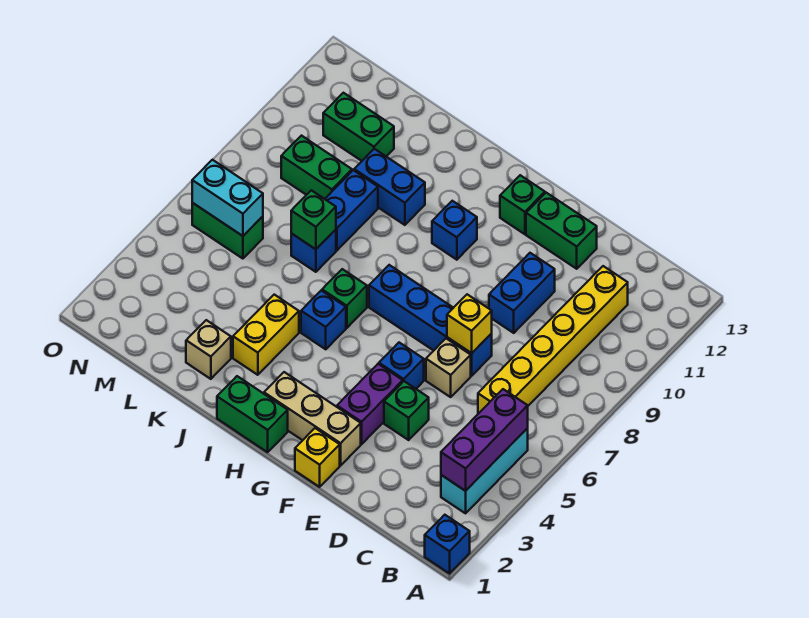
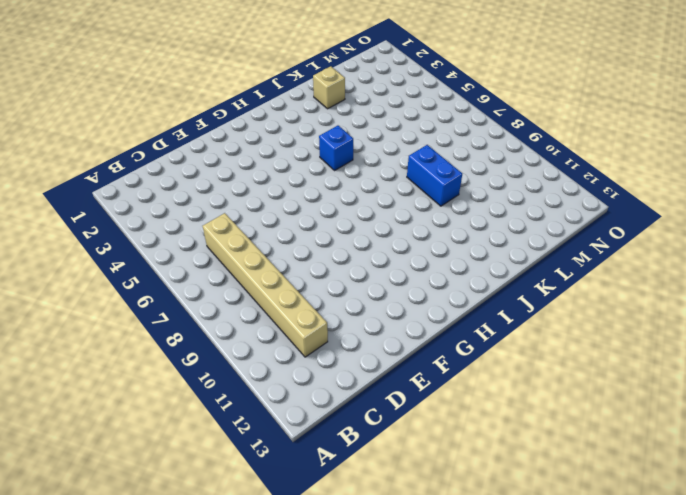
tan 1x6 brick [203,213,328,357] -> yellow 1x6 brick [478,266,628,414]
none -> blue 1x1 brick [425,515,470,574]
none -> cyan 1x3 brick [441,428,528,513]
none -> green 1x1 brick [384,381,429,440]

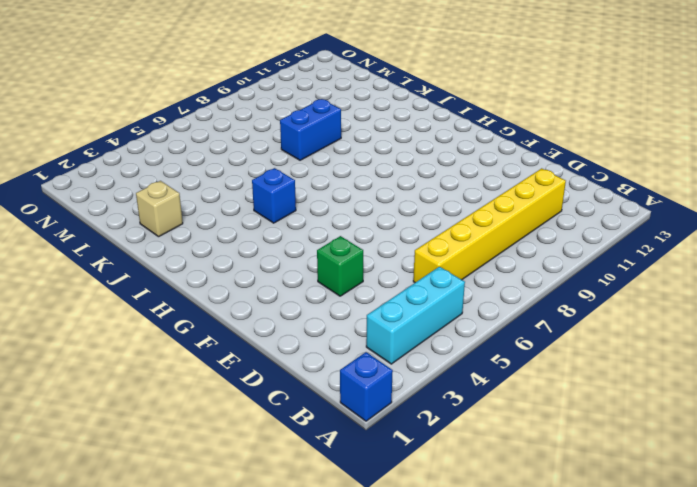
none -> tan 1x1 brick [426,338,471,397]
none -> blue 1x4 brick [369,265,492,376]
none -> blue 1x2 brick [489,253,555,333]

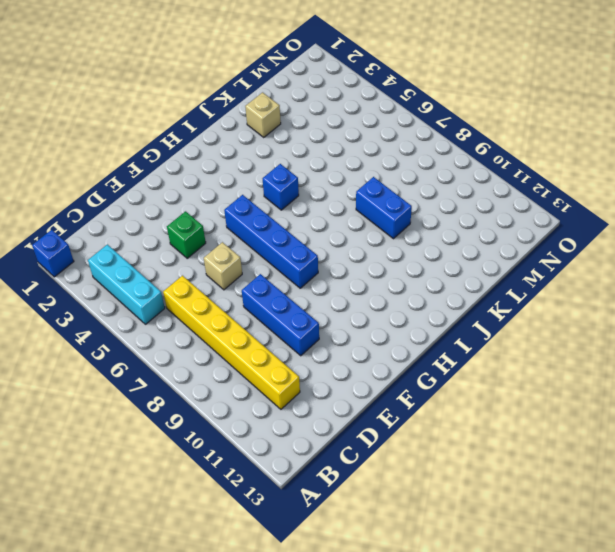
blue 1x3 brick [242,274,319,356] -> blue 1x2 brick [489,253,555,333]
blue 1x4 brick [224,195,318,288] -> blue 1x4 brick turned to [369,265,492,376]
none -> green 1x2 brick [526,193,597,269]
none -> yellow 1x1 brick [295,428,340,487]
none -> tan 1x3 brick [264,372,361,465]

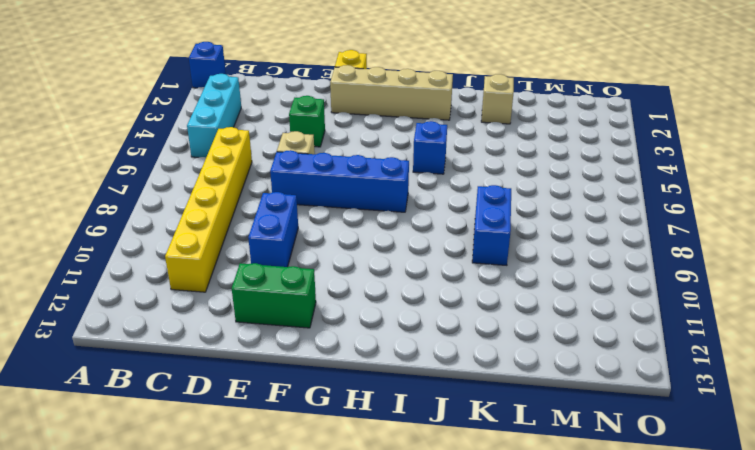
tan 1x4 brick [330,65,453,120] -> tan 1x3 brick [264,372,361,465]
none -> purple 1x2 brick [337,364,403,444]
none -> blue 1x1 brick [379,343,424,389]
none -> green 1x1 brick [500,175,545,234]

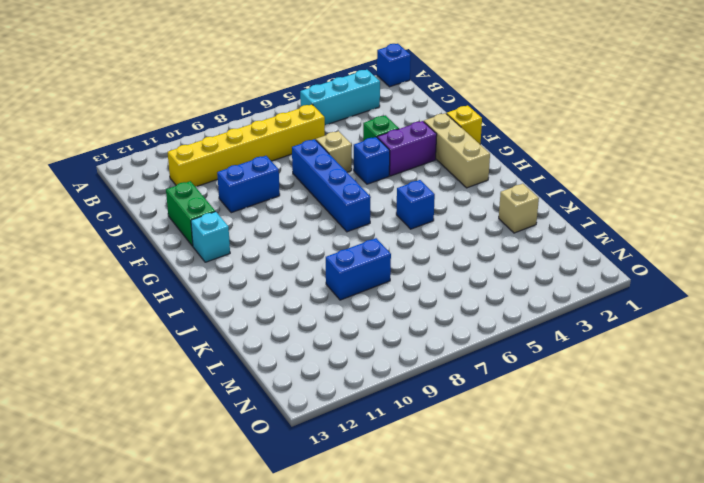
cyan 1x1 brick [191,212,230,262] -> green 1x1 brick [500,175,545,234]
none -> green 1x2 brick [217,376,288,452]
none -> blue 1x1 brick [432,201,477,260]
none -> green 1x1 brick [322,269,367,328]

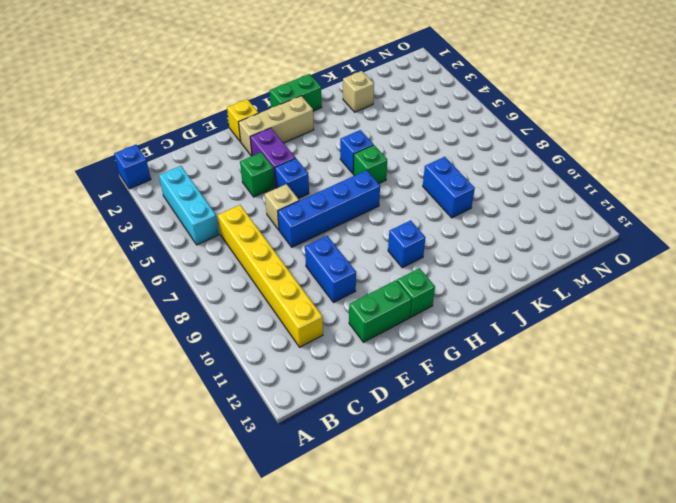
none -> yellow 1x2 brick [233,295,299,375]
none -> blue 1x2 brick [354,149,425,225]
none -> blue 1x1 brick [291,230,336,272]

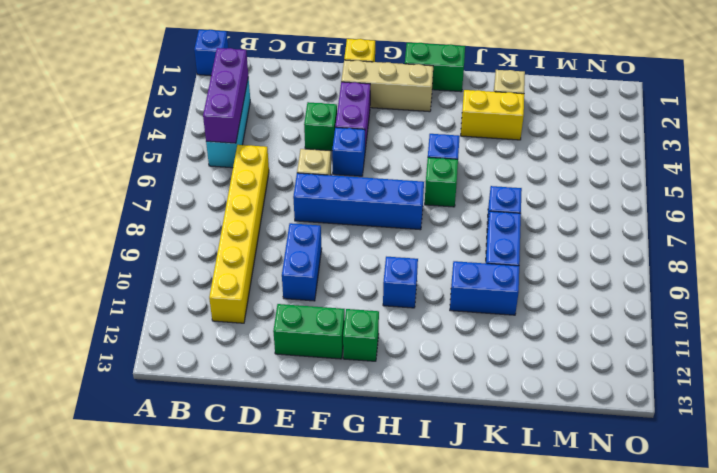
yellow 1x2 brick [461,90,524,140] -> yellow 1x2 brick turned to [233,295,299,375]
none -> green 1x2 brick [281,136,352,199]
none -> green 1x2 brick [323,93,394,161]
none -> green 1x2 brick [192,203,263,259]

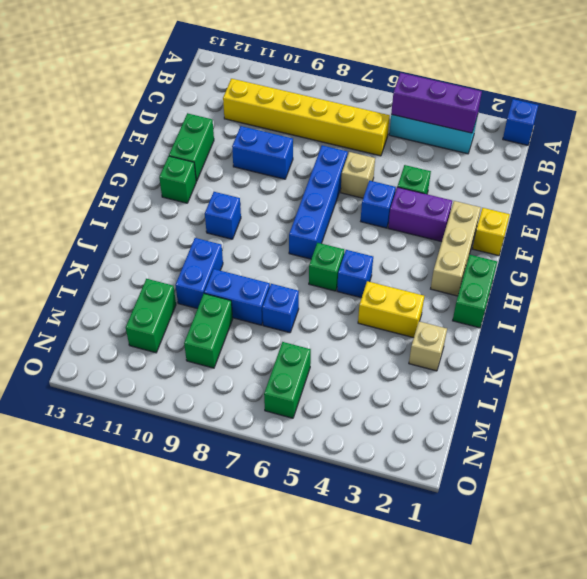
none -> yellow 1x1 brick [447,294,492,353]
none -> green 1x1 brick [291,190,336,249]
none -> cyan 1x2 brick [192,160,263,236]

